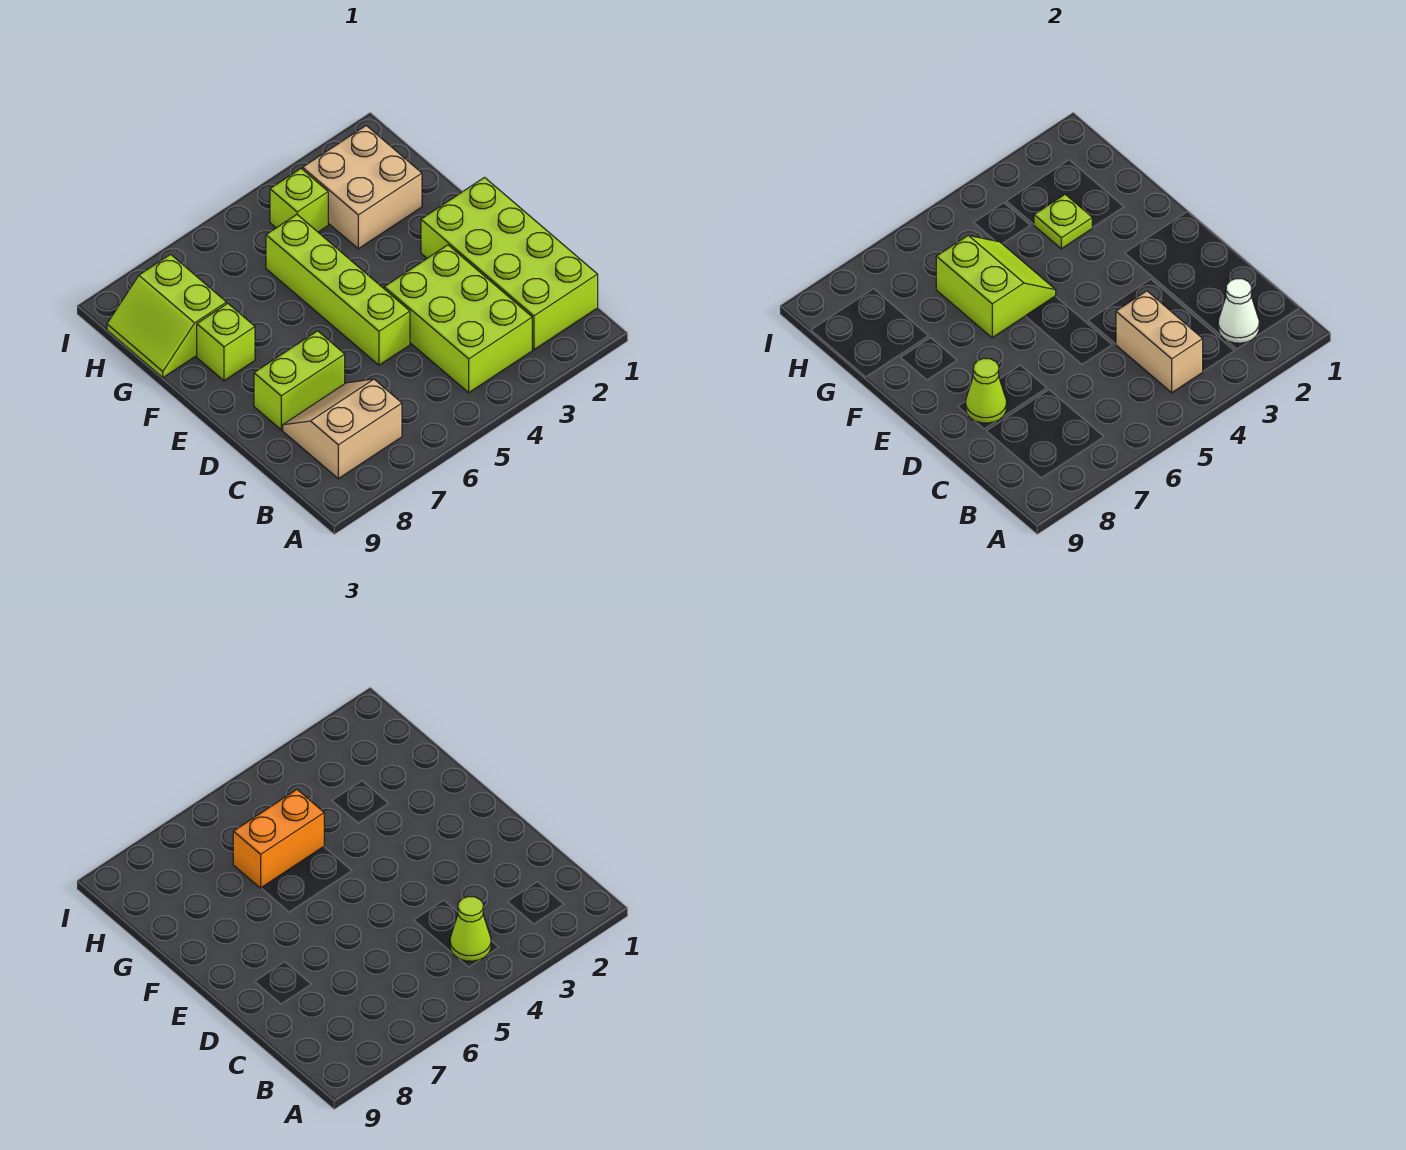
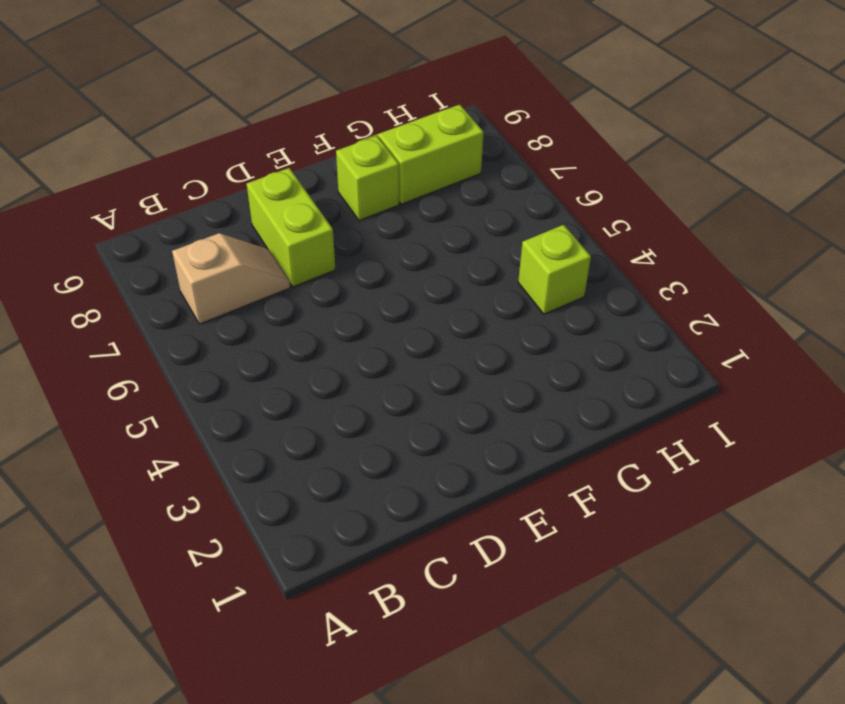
tan 1x2 slope [172,233,291,324] -> tan 2x2 slope [283,379,402,479]
none -> lime 2x4 brick [421,178,598,350]
none -> lime 2x3 brick [384,245,532,393]
none -> lime 1x4 brick [266,215,410,365]

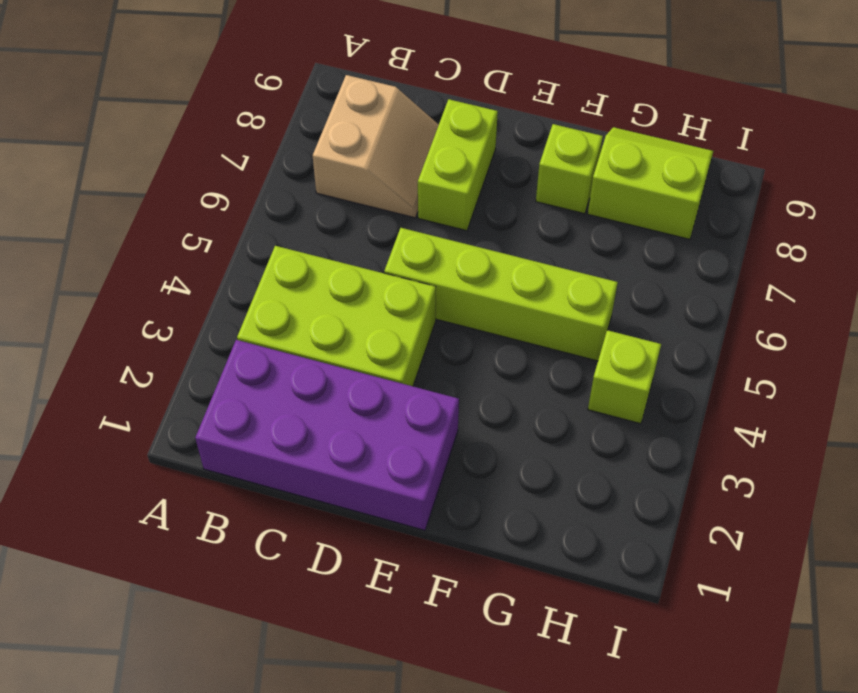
purple 2x4 brick [195,340,459,530] -> lime 2x4 brick [421,178,598,350]
none -> tan 2x2 brick [303,126,422,249]
none -> white 1x1 cone [1218,279,1259,343]
none -> tan 1x2 brick [1116,291,1203,393]

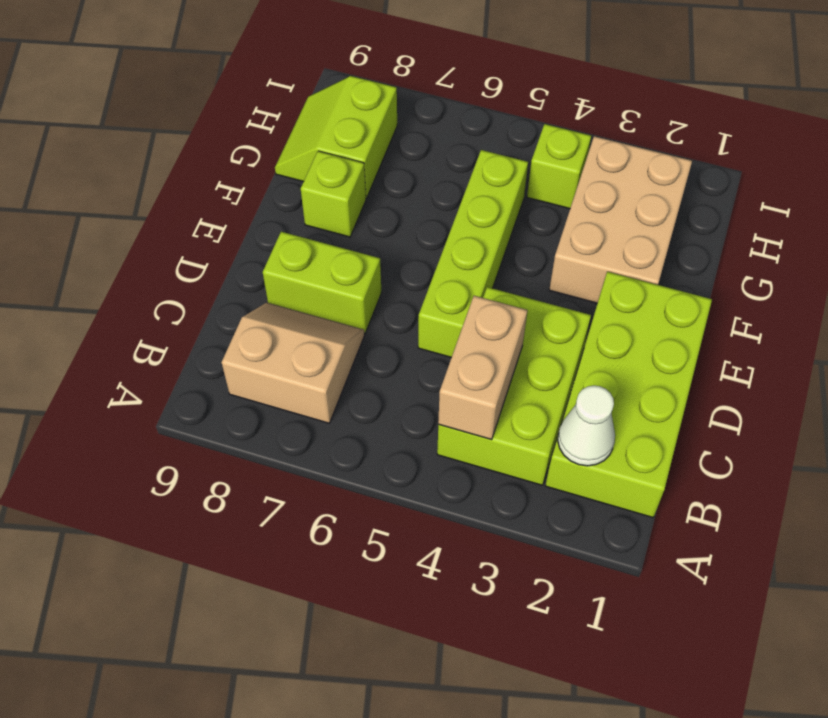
tan 2x3 brick [549,136,692,303] -> tan 2x2 brick [303,126,422,249]
none -> lime 1x1 cone [966,358,1007,423]
none -> lime 2x2 slope [936,235,1056,338]
none -> lime 1x1 plate [1034,194,1092,249]

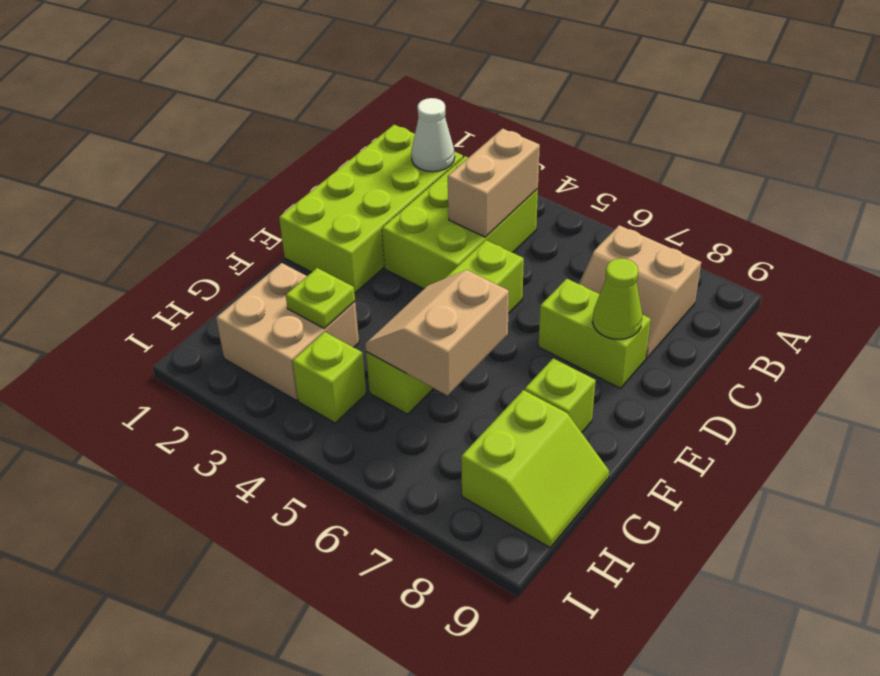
tan 2x2 slope [365,270,509,396] -> lime 2x2 slope [936,235,1056,338]
none -> lime 1x1 cone [450,897,491,961]
none -> orange 1x2 brick [233,790,324,888]

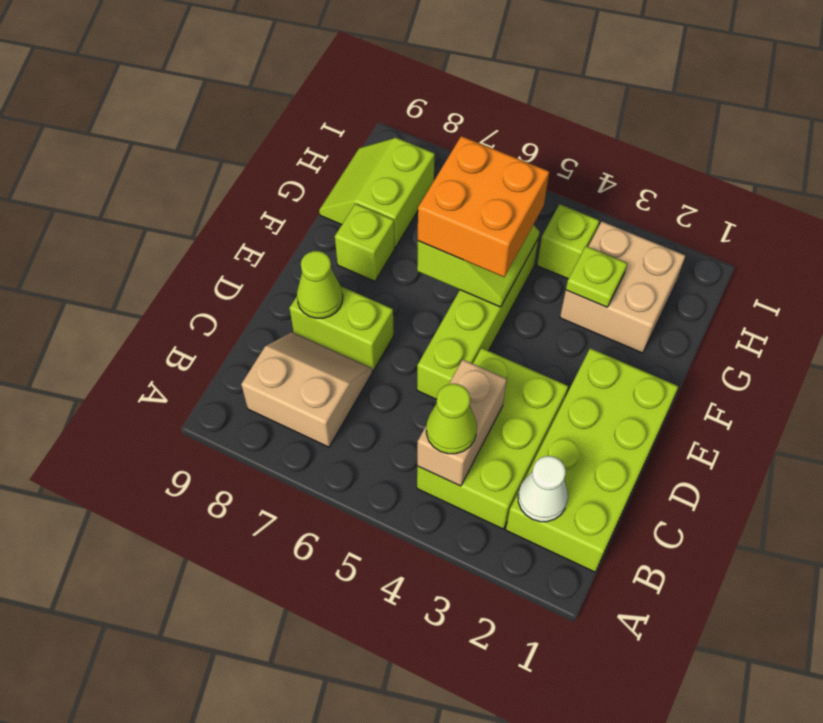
orange 2x2 brick [418,136,549,277] -> orange 1x2 brick [233,790,324,888]

